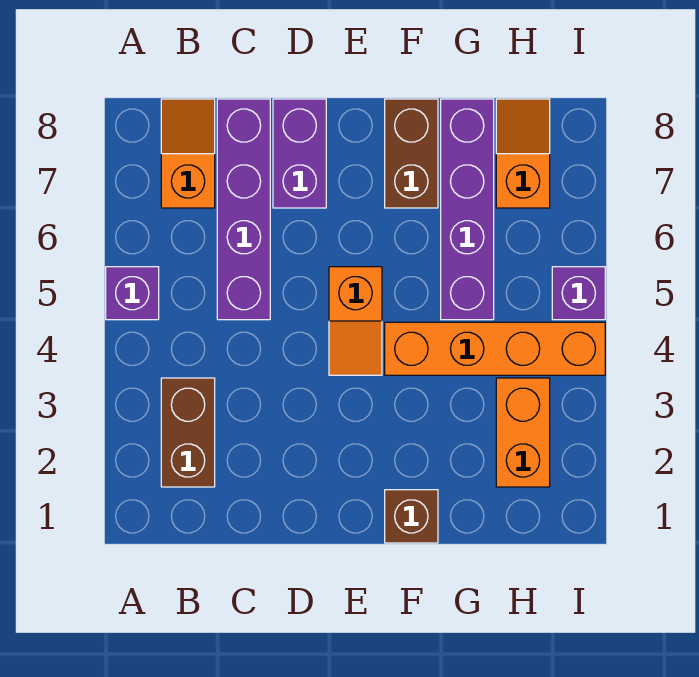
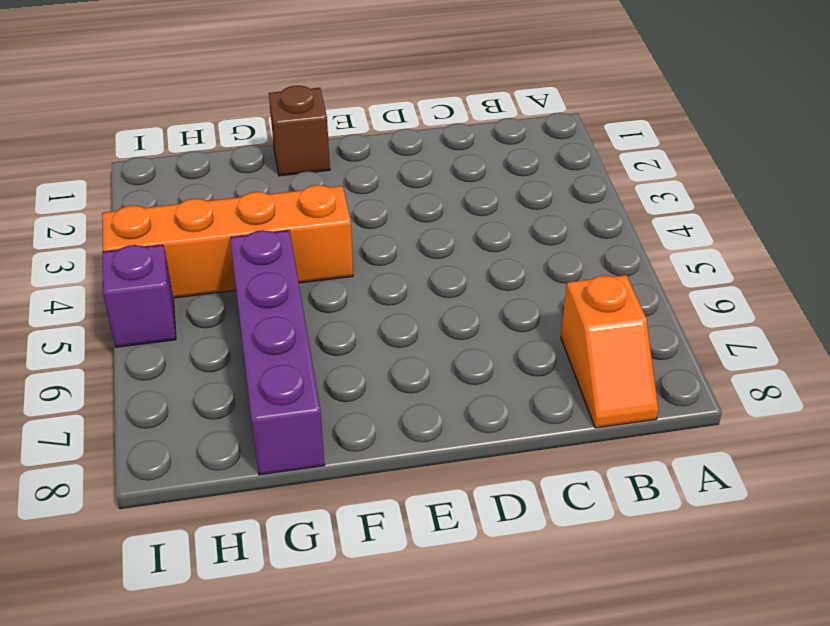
none -> purple 1x1 brick [106,267,159,320]
none -> brown 1x2 brick [161,378,215,487]
none -> purple 1x4 brick [217,99,270,320]

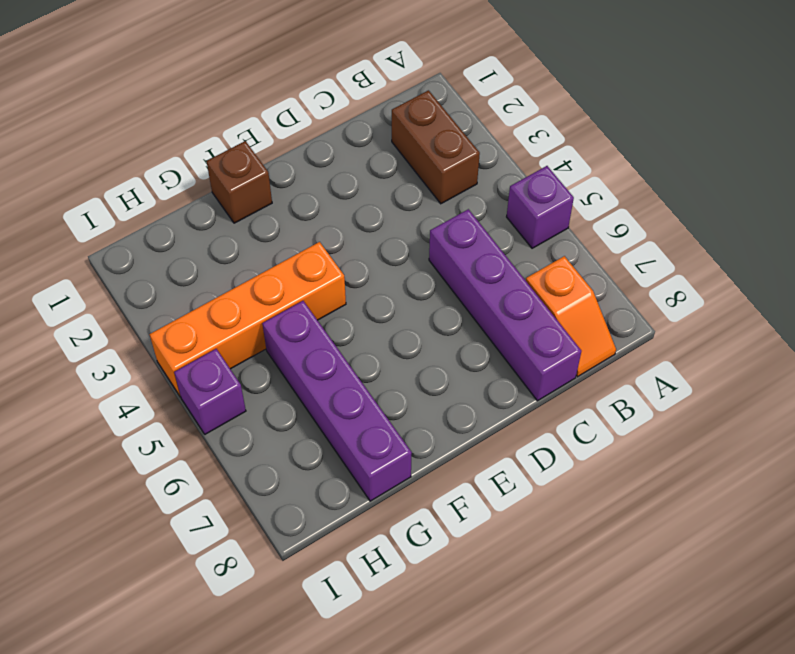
none -> purple 1x2 brick [273,99,326,208]
none -> orange 1x2 slope [329,267,382,375]
none -> brown 1x2 brick [385,99,438,208]

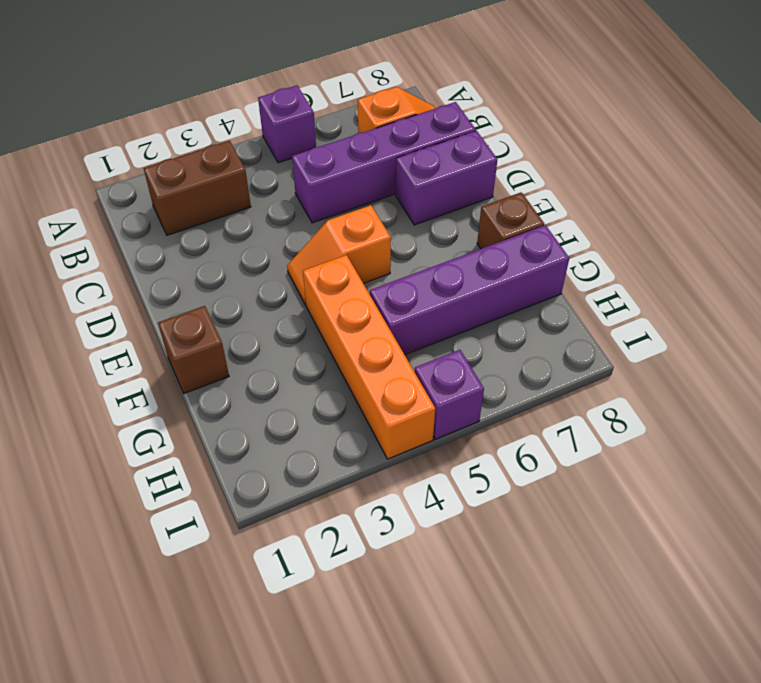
brown 1x1 brick [477,192,544,249] -> brown 1x2 brick [385,99,438,208]
none -> orange 1x2 brick [496,378,550,487]
none -> orange 1x2 slope [496,99,550,208]

